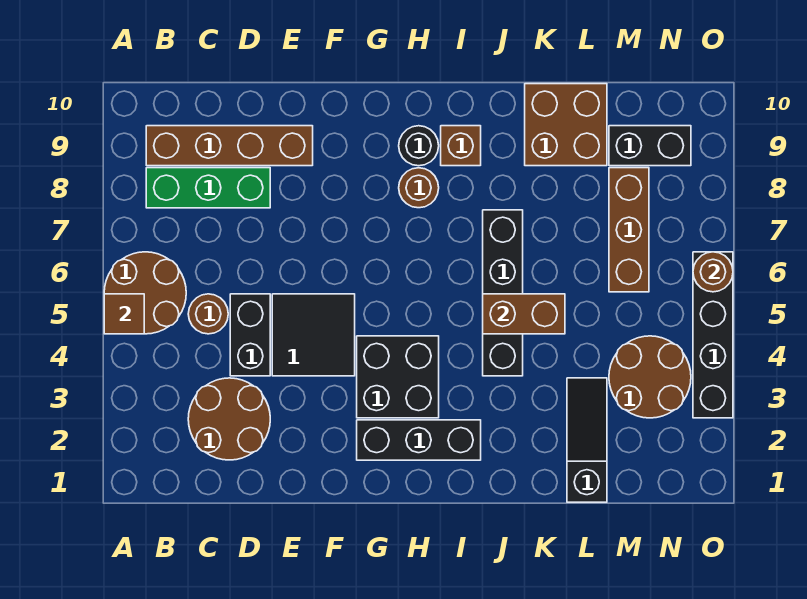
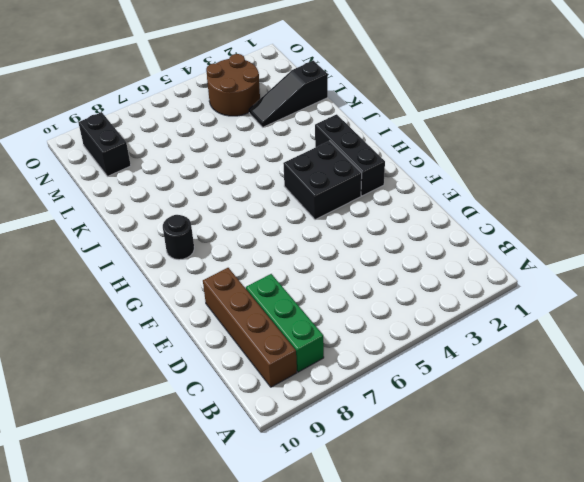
none -> brown 2x2 round brick [104,252,186,334]
none -> brown 2x2 round brick [188,378,270,460]
none -> brown 1x1 round brick [188,294,228,334]

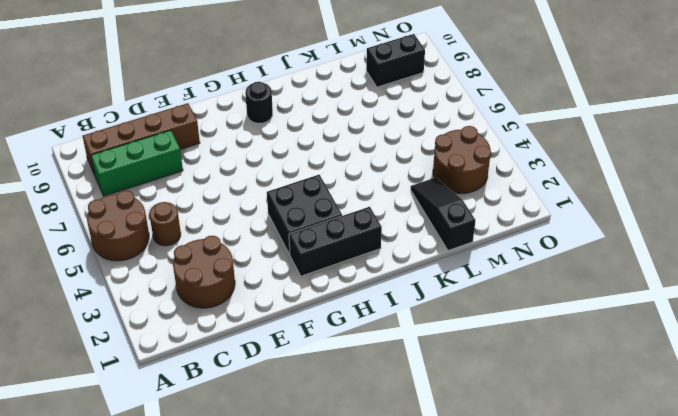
none -> black 1x2 brick [230,294,270,376]
none -> black 2x2 tile [272,294,355,376]
none -> brown 1x1 round brick [399,168,439,208]

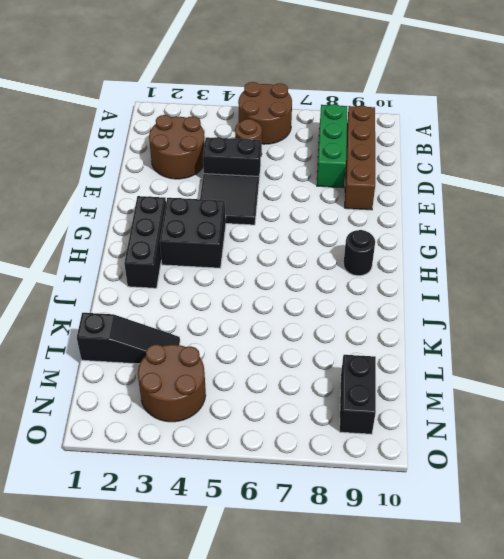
none -> brown 1x1 round brick [399,168,439,208]
none -> brown 1x1 brick [441,126,481,166]
none -> black 1x4 brick [483,210,523,376]

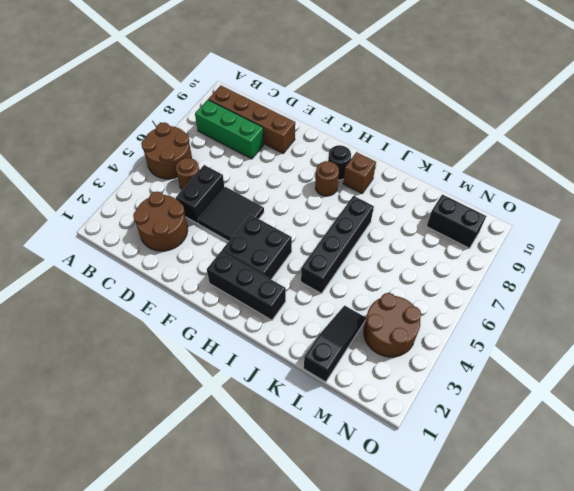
none -> brown 2x2 brick [525,84,607,166]
none -> brown 1x3 brick [609,168,649,292]
none -> black 1x4 brick [693,252,733,418]

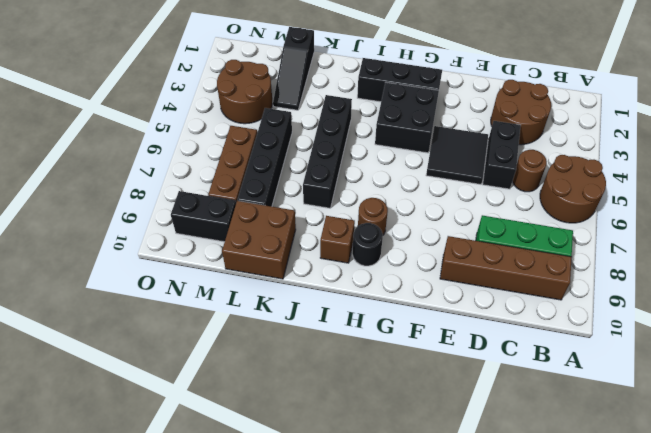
black 1x4 brick [237,108,292,207] -> black 1x4 brick moved to [693,252,733,418]
none -> brown 1x1 tile [104,294,144,334]
none -> brown 1x2 brick [483,294,565,334]
none -> brown 1x1 round brick [693,252,733,292]

